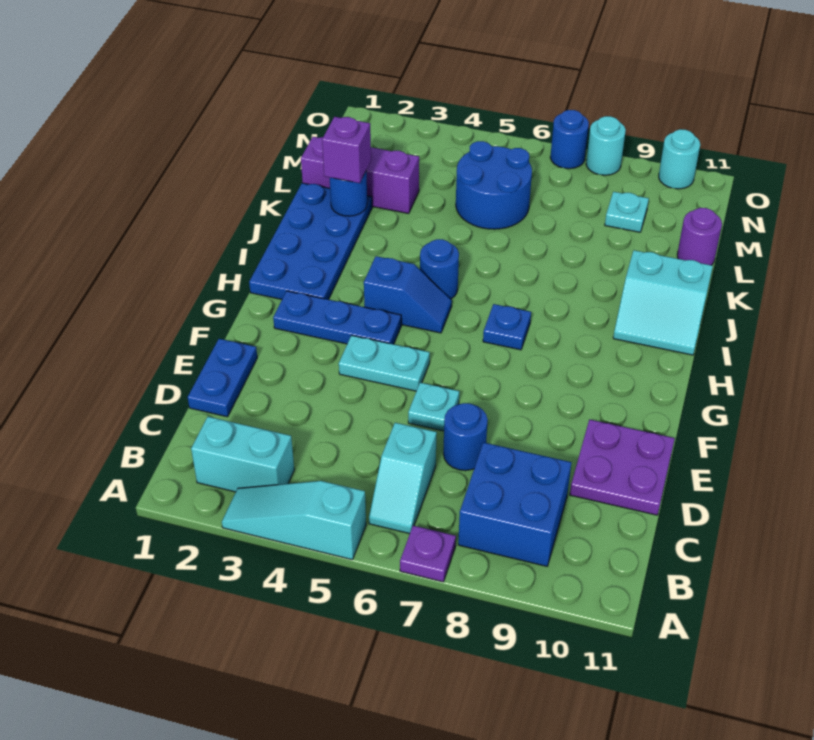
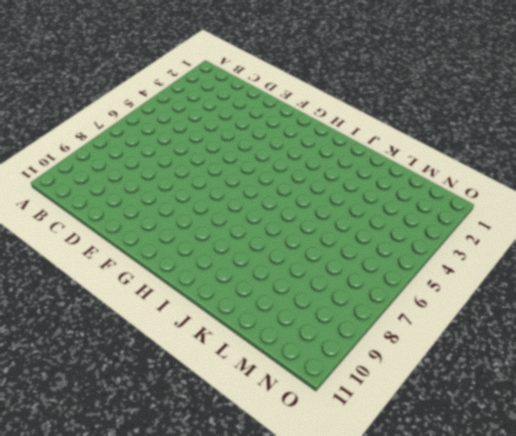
none -> cyan 1x3 slope [222,481,366,560]
none -> purple 1x1 plate [400,526,456,582]
none -> cyan 1x2 brick [191,417,294,492]

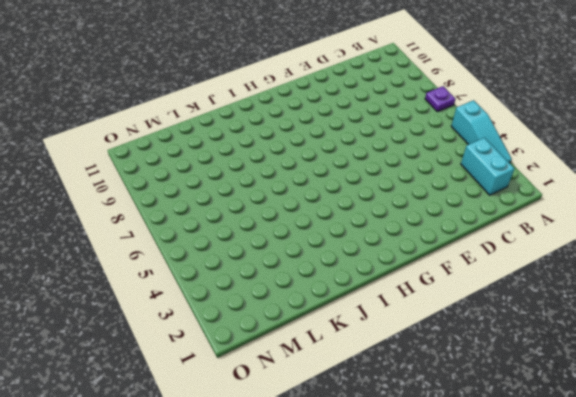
none -> cyan 1x2 slope [369,423,437,534]
none -> blue 2x2 brick [458,442,572,566]
none -> blue 1x2 plate [188,339,257,417]

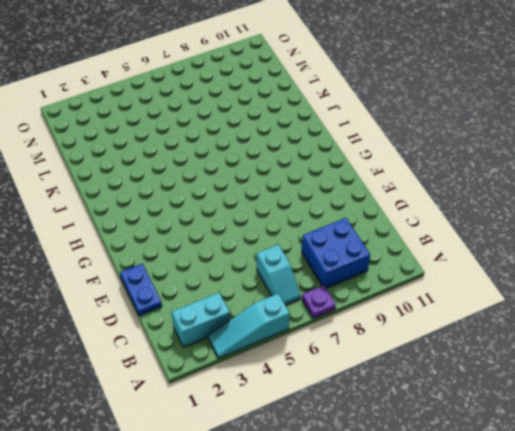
none -> blue 1x1 round brick [443,403,488,471]
none -> purple 2x2 plate [570,419,675,515]
none -> cyan 1x1 plate [408,383,459,431]

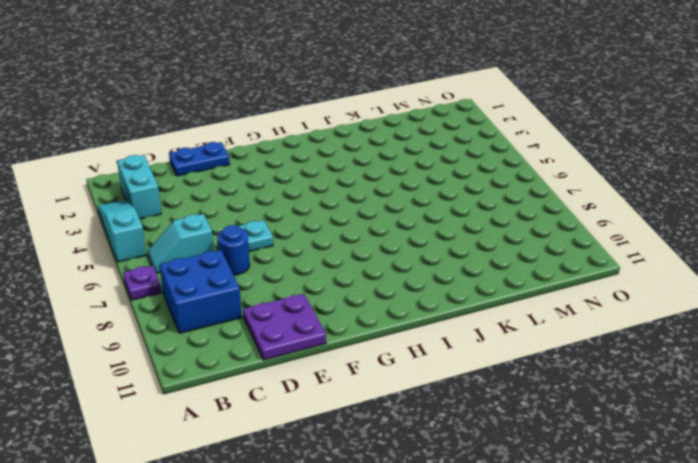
none -> cyan 1x2 plate [339,335,430,391]
none -> blue 1x3 plate [273,291,401,344]
none -> blue 2x4 plate [249,183,372,300]

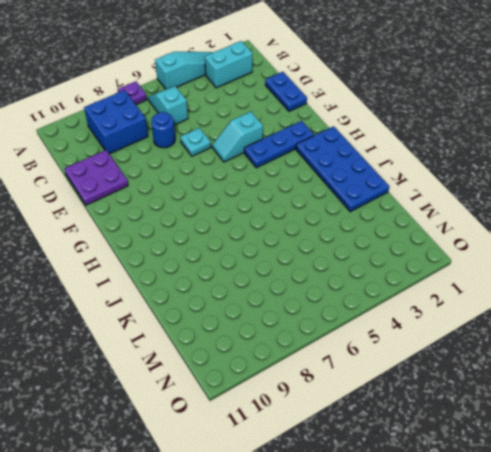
cyan 1x2 slope [212,111,263,162] -> cyan 1x2 plate [339,335,430,391]
none -> blue 1x2 slope [364,256,452,333]
none -> blue 1x1 plate [483,304,531,350]
none -> blue 1x1 round brick [420,239,459,299]

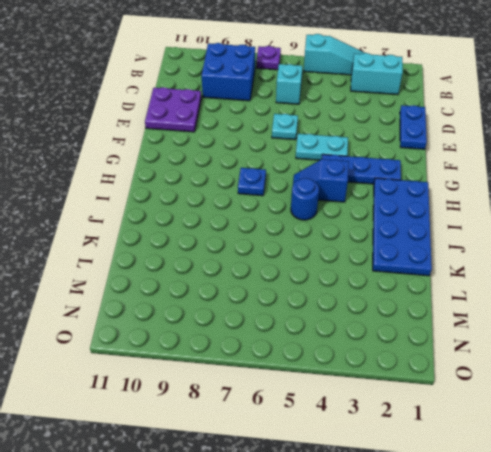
none -> blue 1x1 round brick [443,403,488,471]
none -> cyan 2x2 slope [613,250,713,355]
none -> purple 1x3 brick [301,137,419,214]

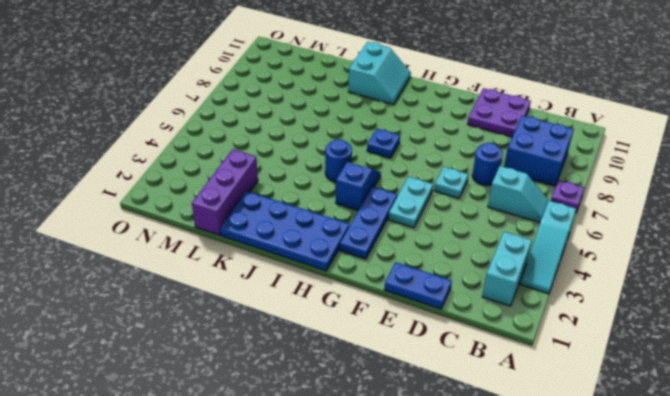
none -> blue 2x2 round brick [456,141,532,229]
none -> purple 1x1 round brick [677,208,722,265]
none -> cyan 1x1 plate [605,192,649,232]

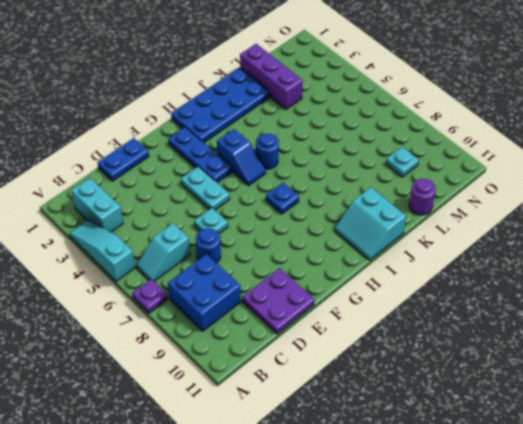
none -> blue 2x2 round brick [456,141,532,229]
none -> blue 1x1 round brick [550,110,589,169]
none -> cyan 1x1 round brick [586,116,626,175]

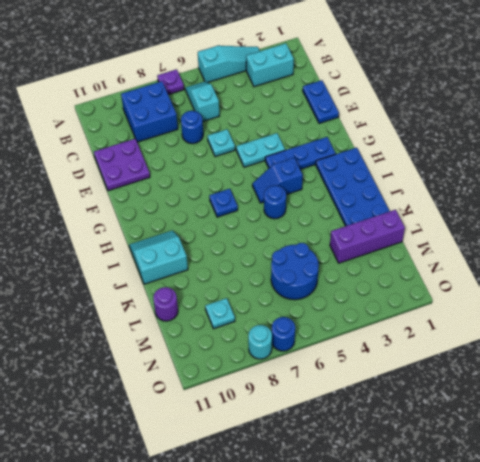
none -> cyan 1x1 round brick [659,129,700,189]
none -> blue 1x1 round brick [330,172,367,216]
none -> purple 1x1 brick [322,117,371,183]

